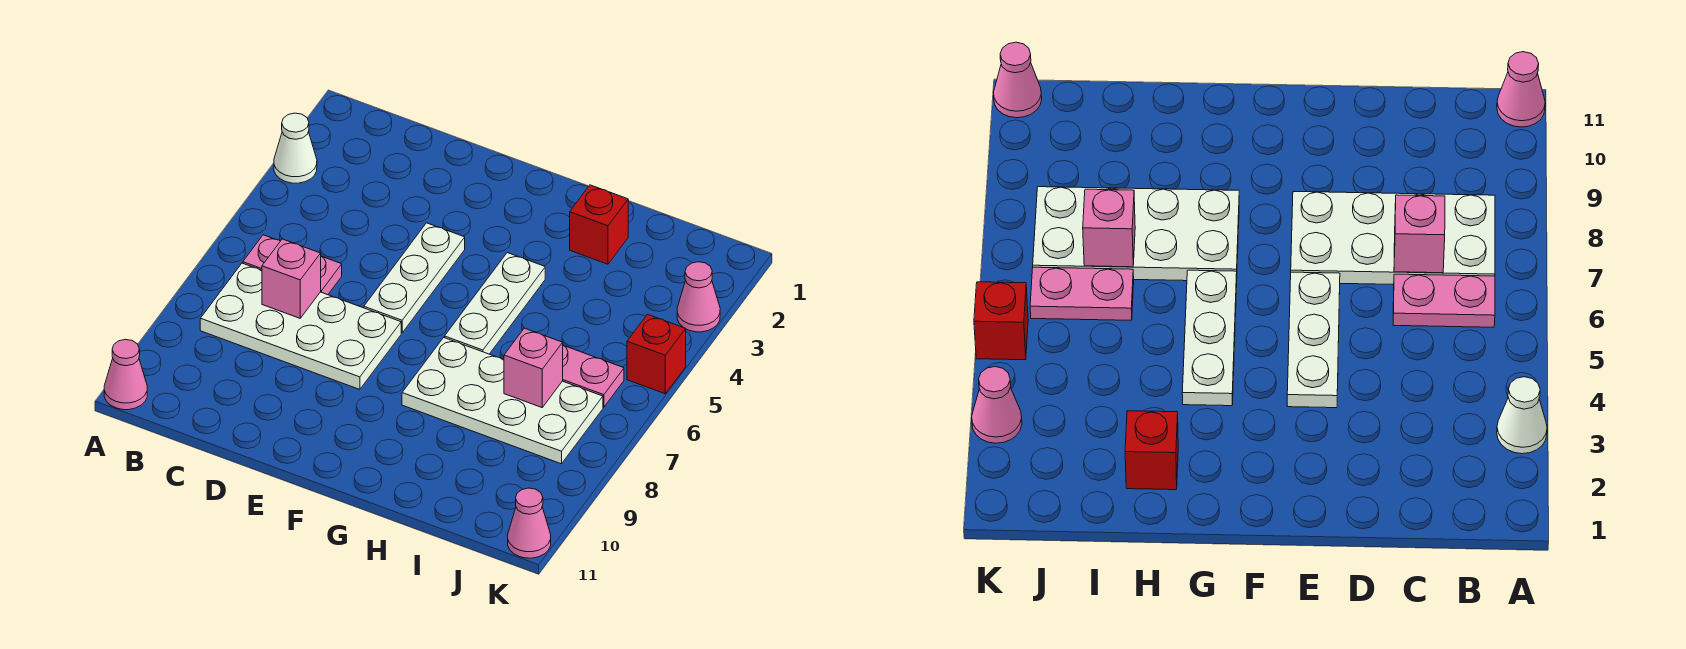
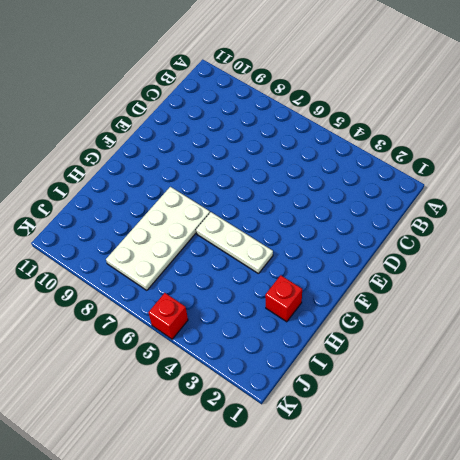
none -> white 1x1 cone [274,113,317,183]
none -> pink 1x1 cone [104,339,147,410]
none -> pink 1x2 plate [243,235,342,295]

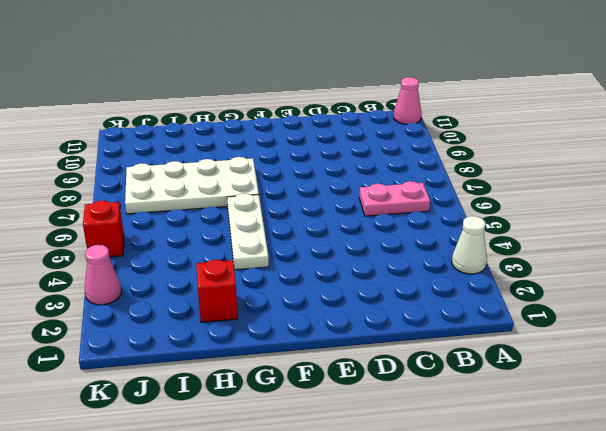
none -> white 2x4 plate [200,263,401,389]
none -> white 1x3 plate [364,223,465,333]
none -> pink 1x2 plate [563,346,624,407]

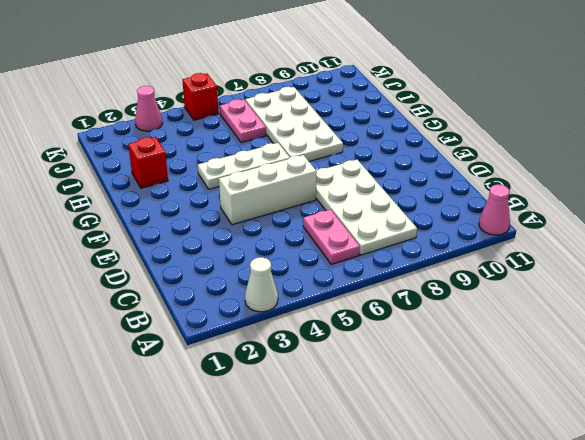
white 1x3 brick [219,155,317,225] -> white 1x3 plate [364,223,465,333]
none -> pink 1x1 cone [508,488,551,558]
none -> pink 1x1 brick [262,239,321,318]
none -> pink 1x1 brick [504,328,563,407]

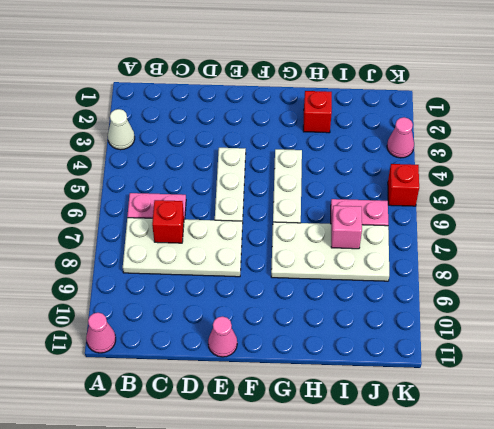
red 1x1 brick [152,200,184,243] -> pink 1x1 brick [262,239,321,318]
pink 1x1 cone [208,317,237,357] -> pink 1x1 cone moved to [508,488,551,558]

